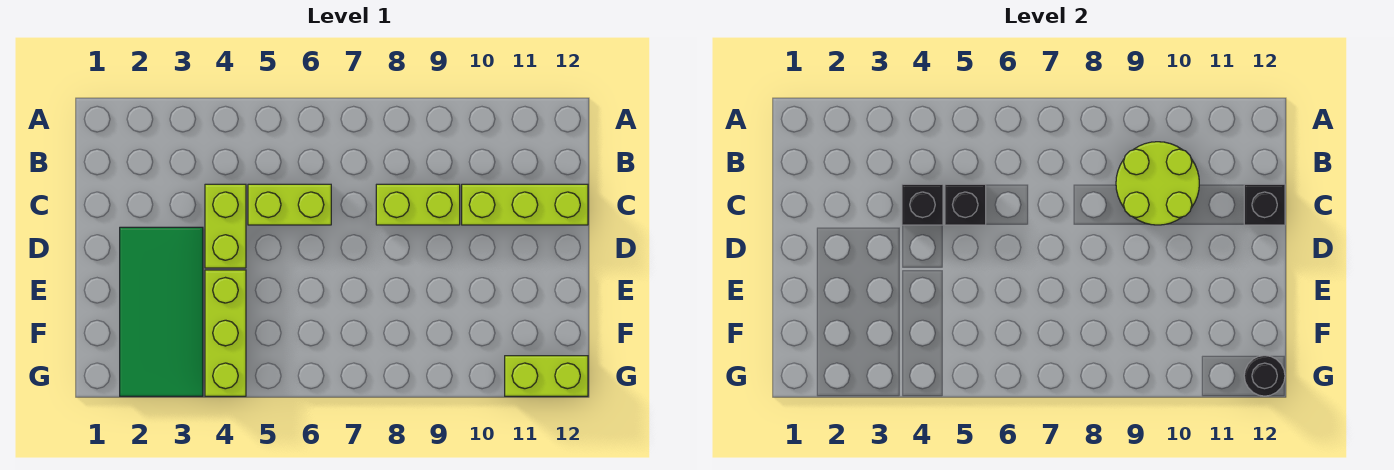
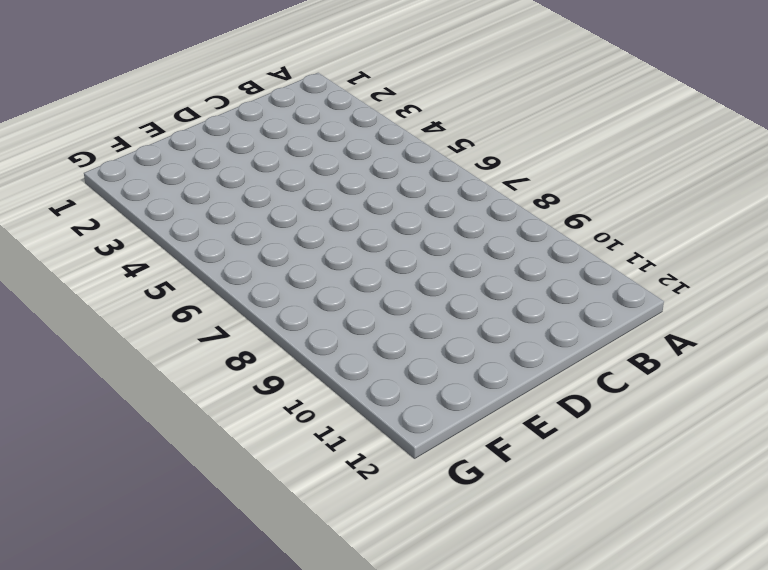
none -> lime 1x2 brick [205,184,246,268]
none -> lime 1x2 brick [248,184,331,225]
none -> lime 1x2 brick [376,184,460,225]

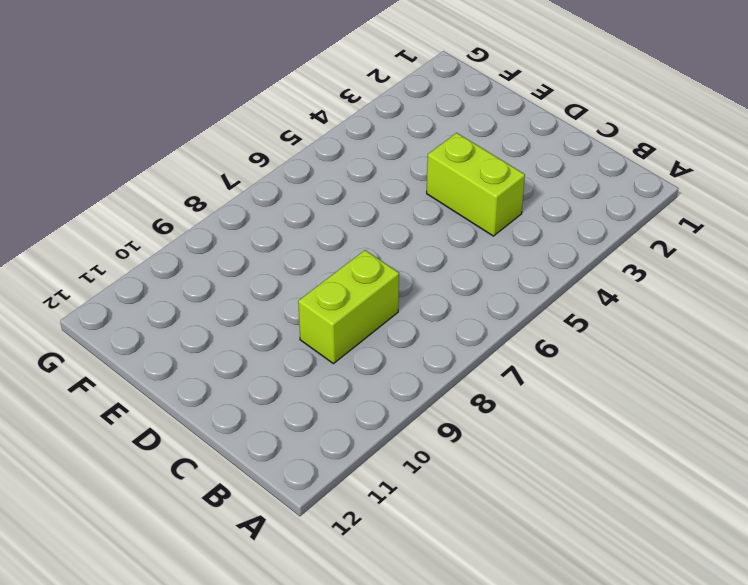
none -> lime 1x2 brick [248,184,331,225]
none -> lime 1x3 brick [462,184,588,225]
none -> green 2x4 tile [120,227,203,396]

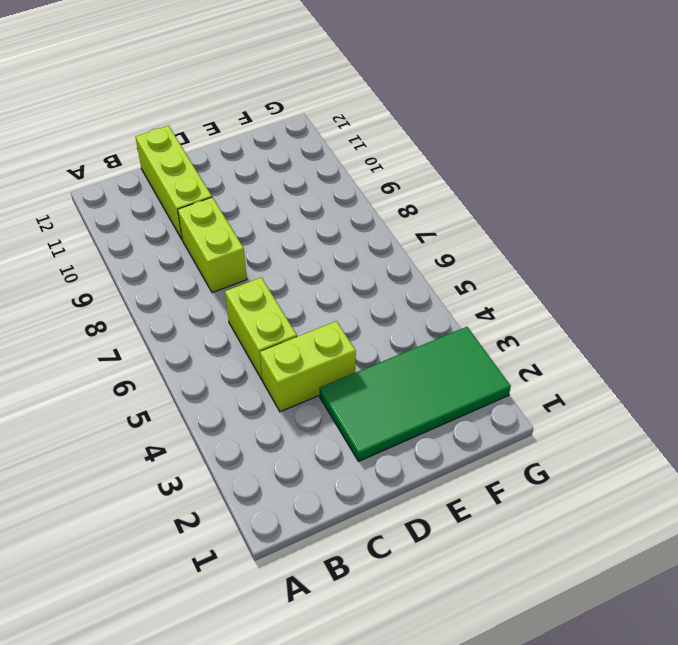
none -> lime 1x3 brick [205,270,246,396]
none -> lime 1x2 brick [505,356,588,396]
none -> lime 2x2 round brick [1116,142,1199,225]

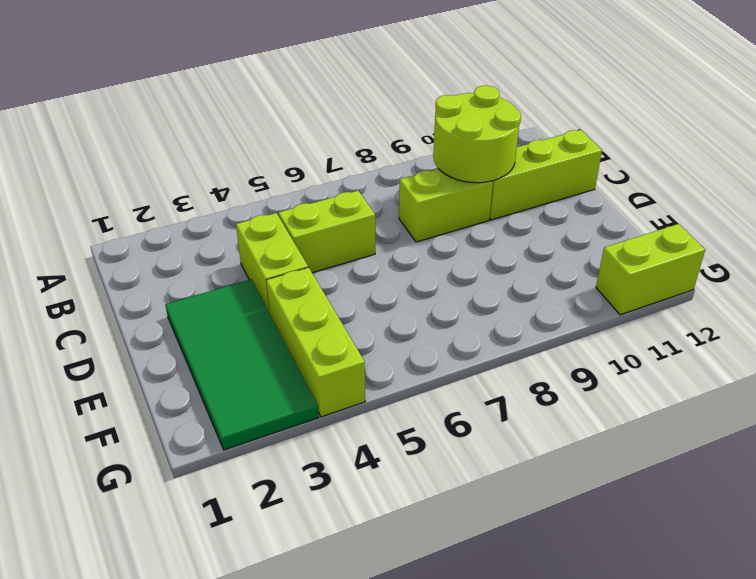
none -> black 1x1 brick [902,184,943,225]
none -> black 1x1 brick [945,184,986,225]
none -> black 1x1 brick [1244,184,1285,225]

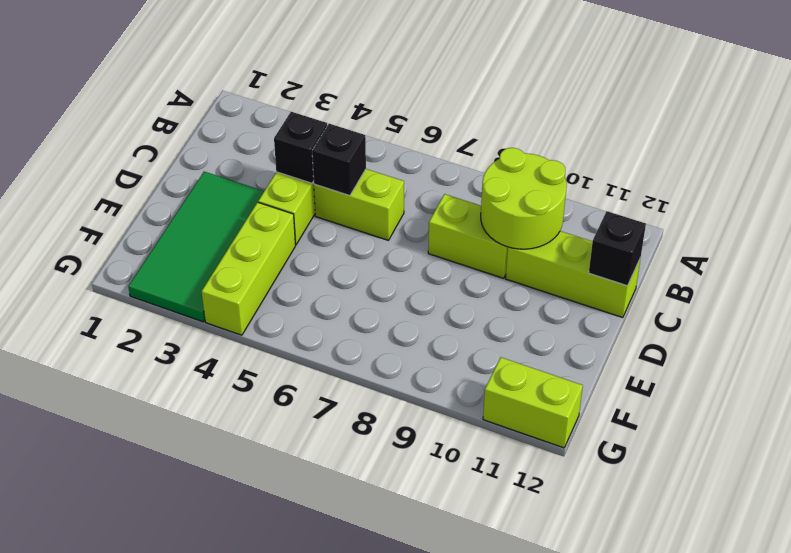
none -> black 1x1 round brick [1244,356,1285,396]

